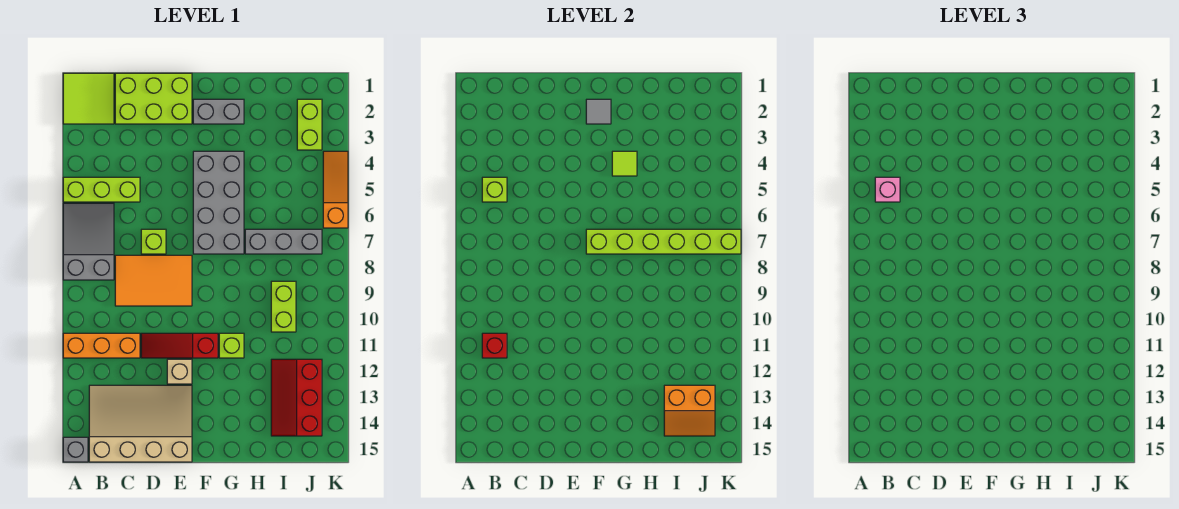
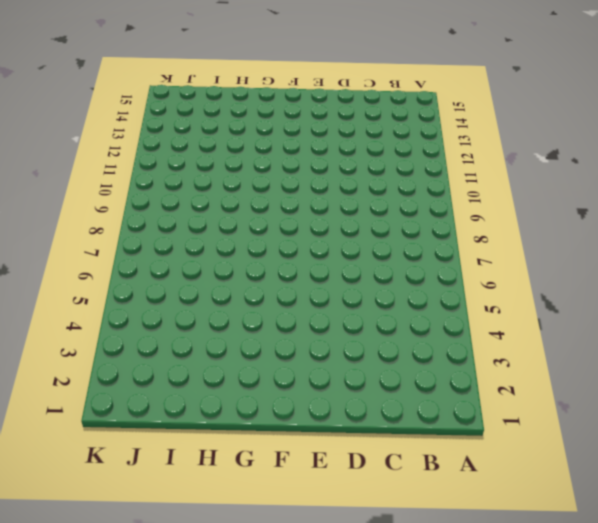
none -> lime 2x2 tile [63,73,114,124]
none -> lime 1x3 brick [63,177,140,202]
none -> grey 2x3 slope [63,203,114,280]

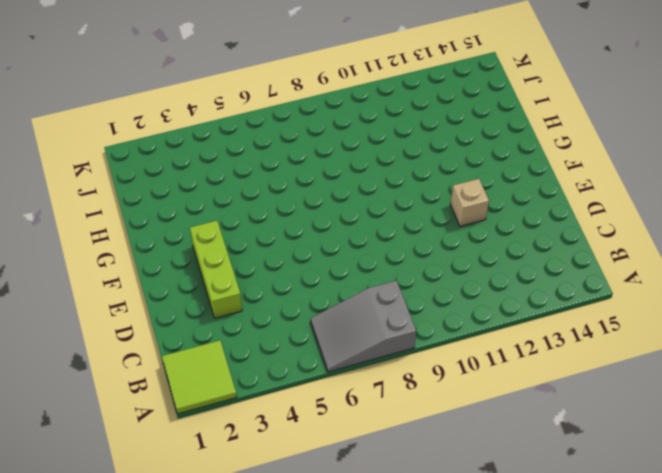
lime 1x3 brick [190,221,242,318] -> lime 1x3 brick moved to [63,177,140,202]
none -> orange 1x3 brick [63,333,140,358]
none -> grey 1x1 brick [63,437,88,462]
none -> tan 3x4 slope [89,385,192,462]

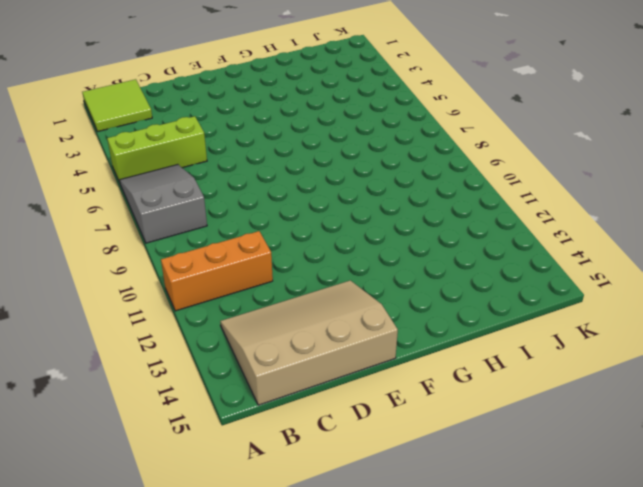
none -> grey 1x1 brick [63,437,88,462]
none -> lime 2x3 brick [115,73,192,124]
none -> orange 2x3 tile [115,255,192,306]

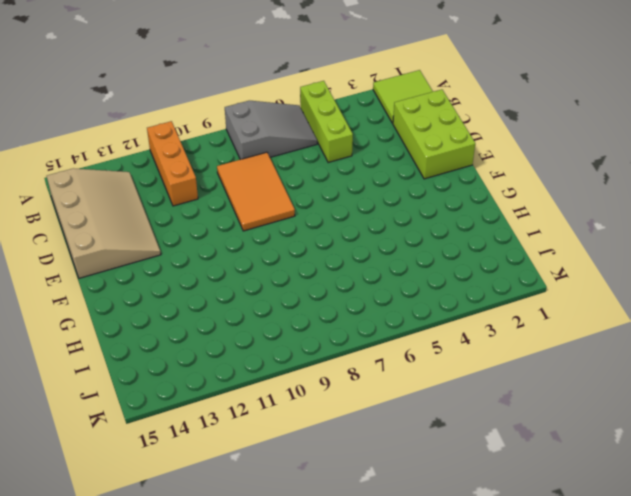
none -> grey 1x1 brick [63,437,88,462]
none -> lime 1x1 brick [141,229,166,254]
none -> red 1x3 slope [141,333,218,358]

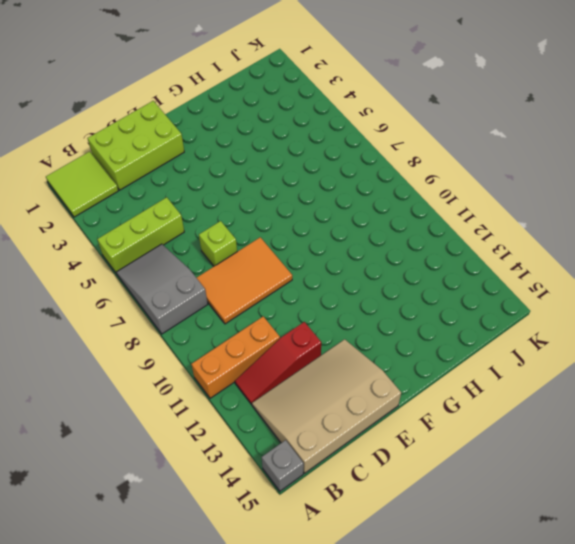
red 1x3 slope [235,322,321,404] -> red 1x3 slope moved to [141,333,218,358]
none -> tan 1x1 brick [167,359,192,384]
none -> grey 1x2 brick [193,99,244,124]
none -> grey 2x4 brick [193,151,244,254]

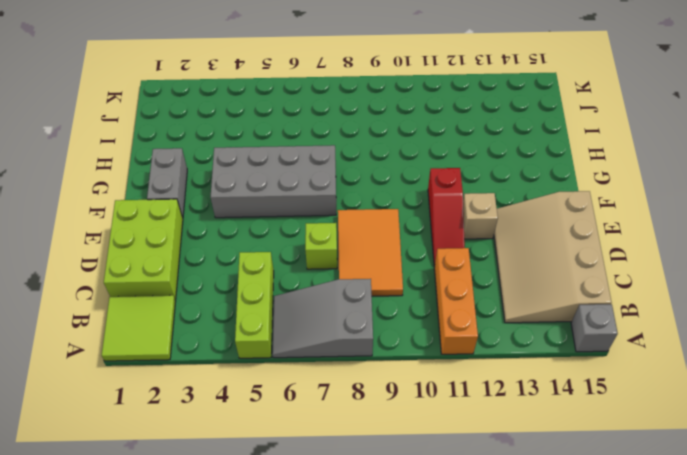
none -> lime 1x1 brick [219,333,244,358]
none -> grey 1x3 brick [245,229,322,254]
none -> lime 1x2 brick [271,281,296,332]

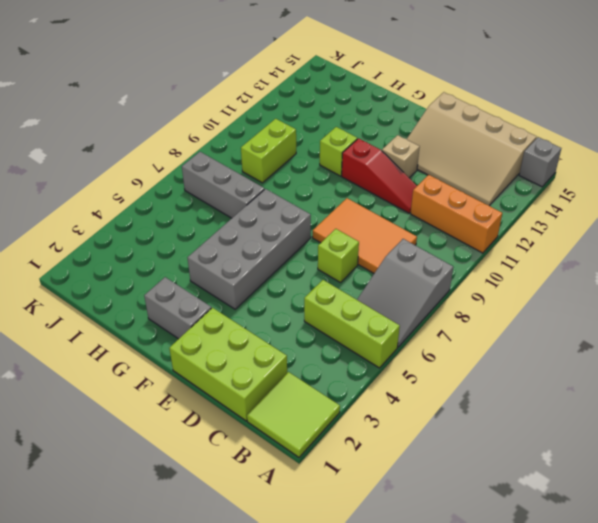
none -> red 2x3 slope [271,359,322,436]
none -> lime 1x2 brick [297,99,322,150]
none -> orange 1x3 slope [323,151,348,228]

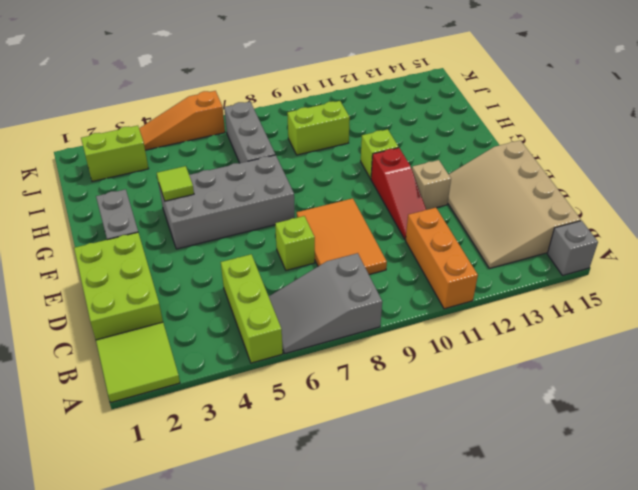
none -> red 2x3 slope [271,359,322,436]
none -> lime 1x1 brick [482,177,507,202]
none -> red 1x1 brick [482,333,507,358]

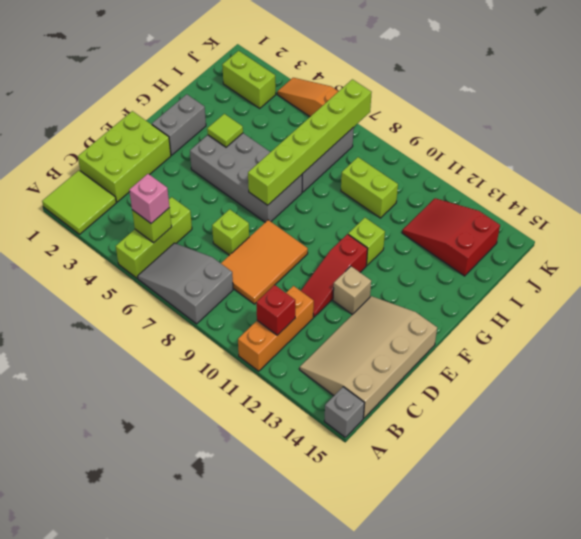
red 2x3 slope [402,198,500,276] -> red 2x3 slope turned to [271,359,322,436]
none -> grey 1x1 tile [586,99,611,124]
none -> orange 2x2 slope [664,385,715,436]

